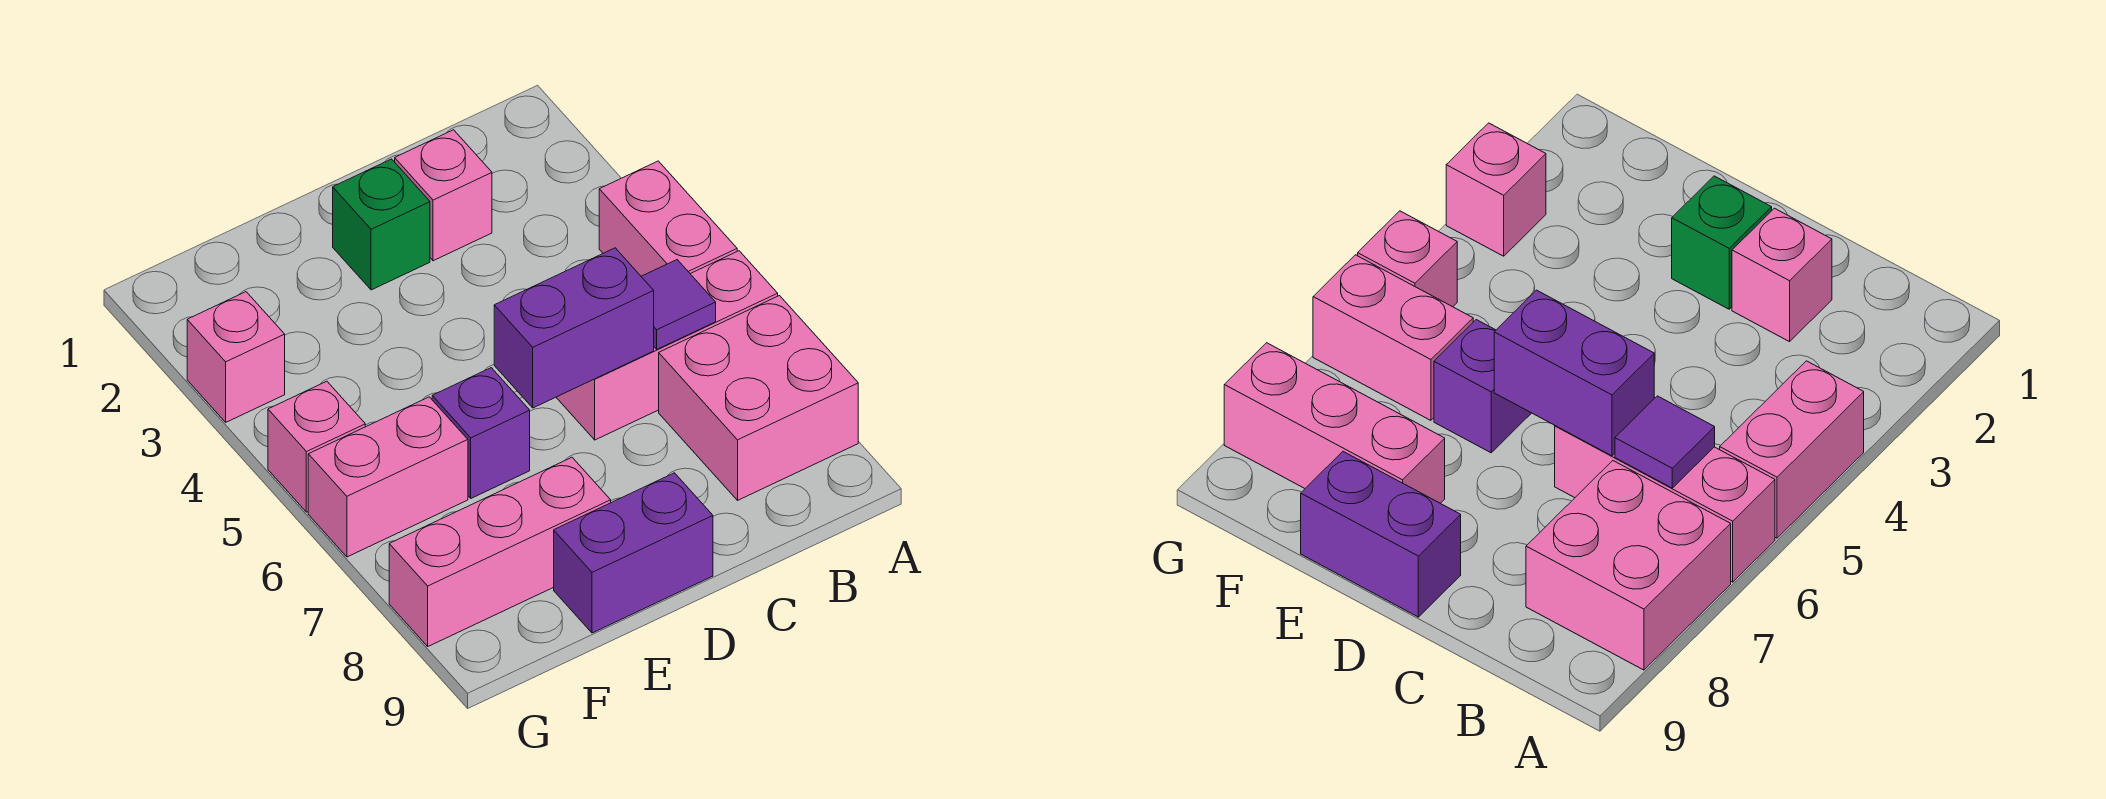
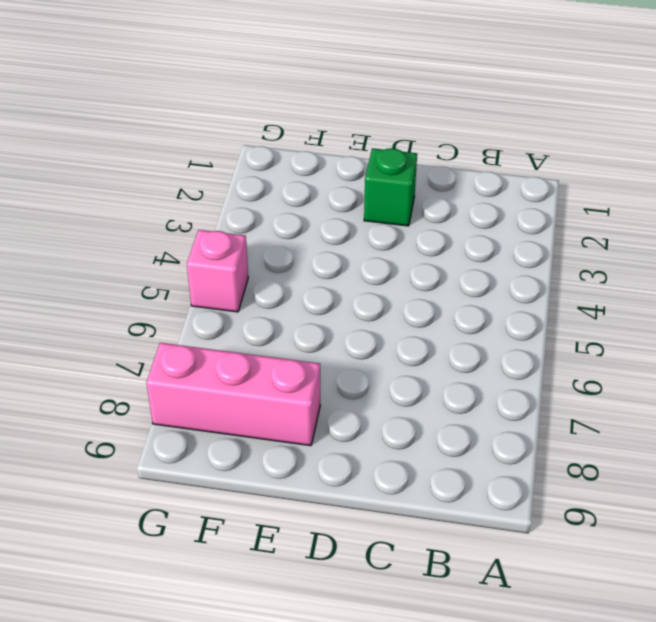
none -> pink 1x2 brick [599,161,737,276]
none -> pink 1x3 brick [556,251,778,440]
none -> pink 2x2 brick [659,296,858,500]

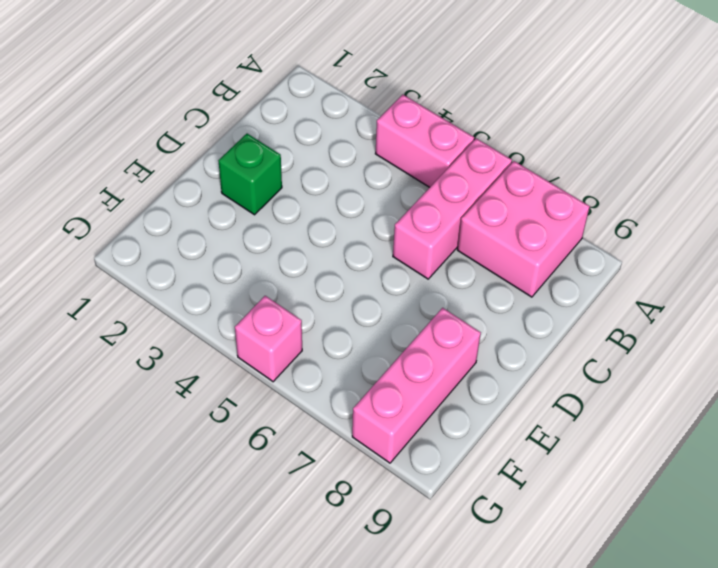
none -> pink 1x1 brick [395,130,492,261]
none -> purple 1x2 brick [554,473,713,633]
none -> purple 1x1 brick [432,368,530,498]

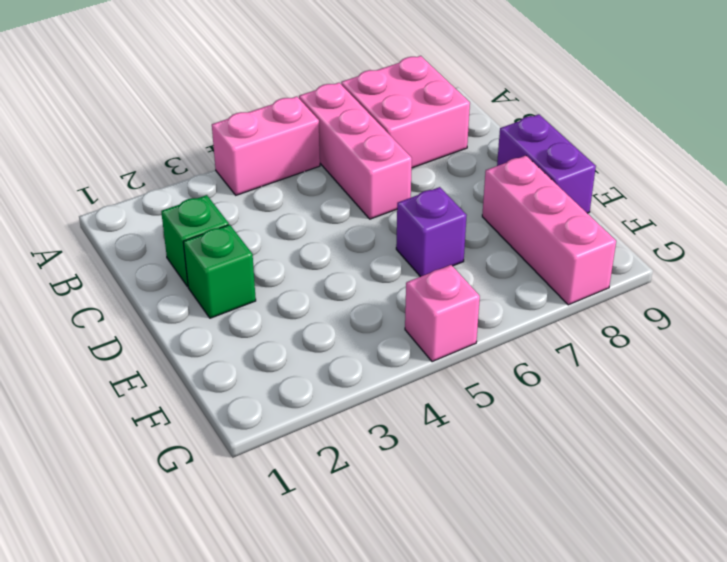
green 1x1 brick [161,195,229,287] -> pink 1x1 brick [395,130,492,261]
none -> pink 1x2 brick [308,397,468,557]
none -> pink 1x1 brick [187,292,285,422]
none -> purple 1x1 tile [641,260,716,349]

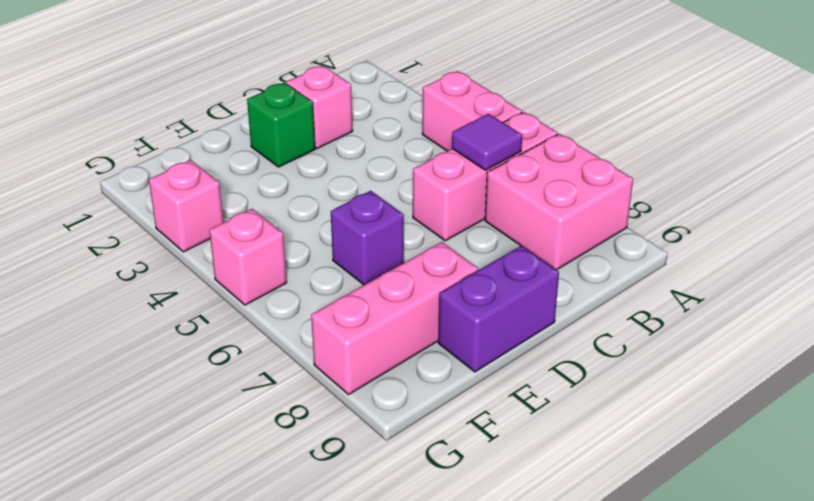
none -> pink 1x2 brick [308,397,468,557]
none -> purple 1x2 brick [494,248,654,408]

